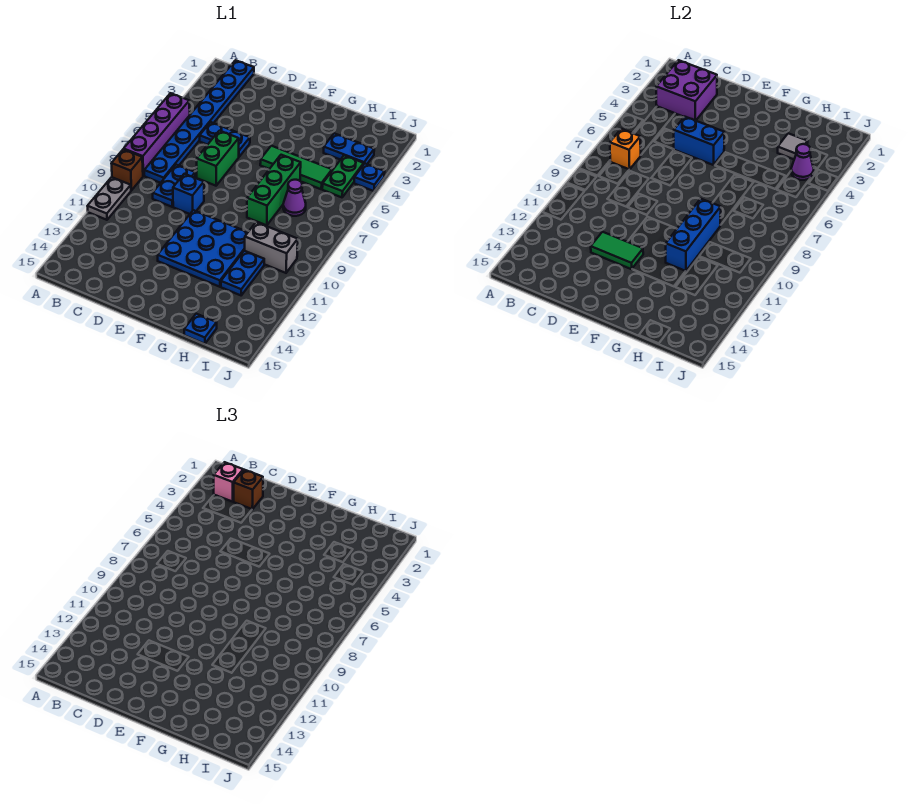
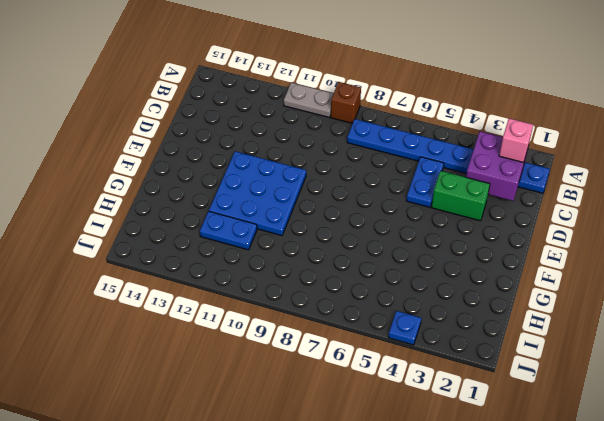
green 1x2 brick [431,171,490,221] -> green 1x2 brick moved to [197,131,239,186]
none -> purple 1x4 brick [124,93,190,176]
none -> blue 1x2 plate [153,165,195,207]
none -> blue 1x1 brick [173,174,204,214]

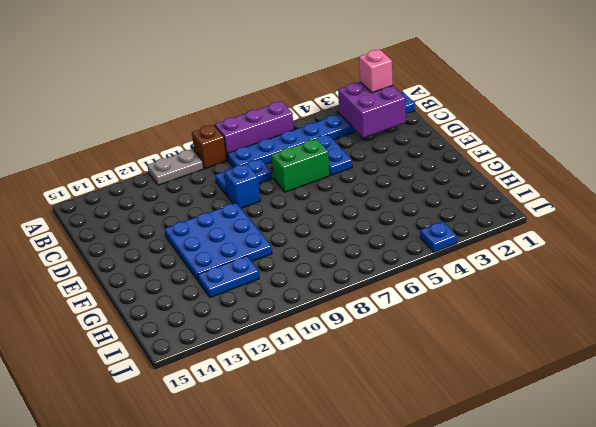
purple 1x3 brick [215,101,294,160] -> purple 1x4 brick [124,93,190,176]
none -> green 1x3 tile [260,146,332,189]
none -> green 1x3 brick [247,155,301,225]
none -> blue 1x2 plate [324,133,374,164]

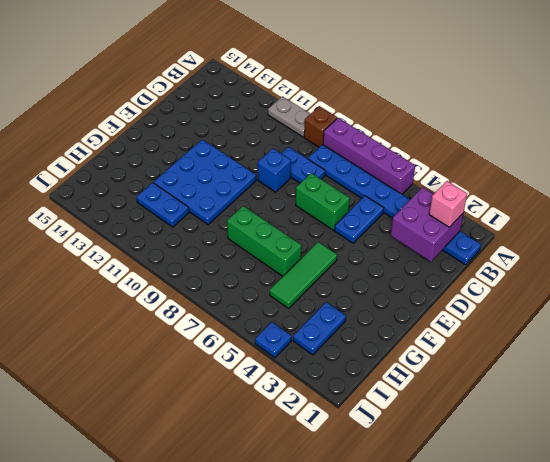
none -> purple 1x1 cone [283,180,306,216]
none -> grey 1x2 brick [245,222,298,273]
none -> blue 1x1 plate [184,314,217,344]

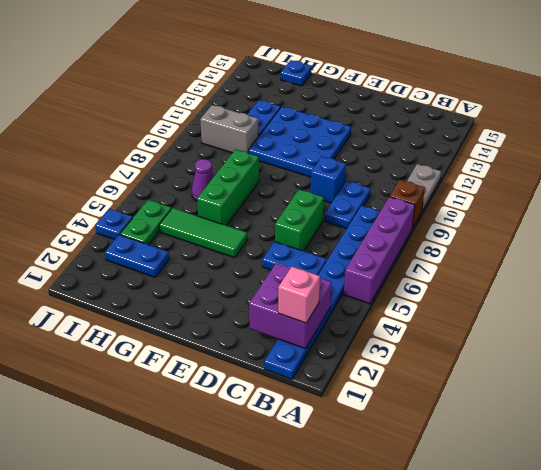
none -> orange 1x1 brick [610,129,641,169]
none -> blue 1x2 brick [674,117,724,165]
none -> green 1x2 tile [591,232,643,269]

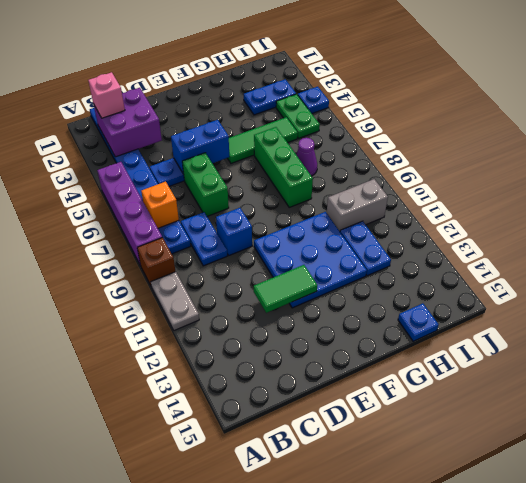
none -> blue 1x3 brick [666,199,721,271]
none -> grey 1x1 tile [778,133,808,159]
none -> purple 1x1 cone [791,144,814,180]

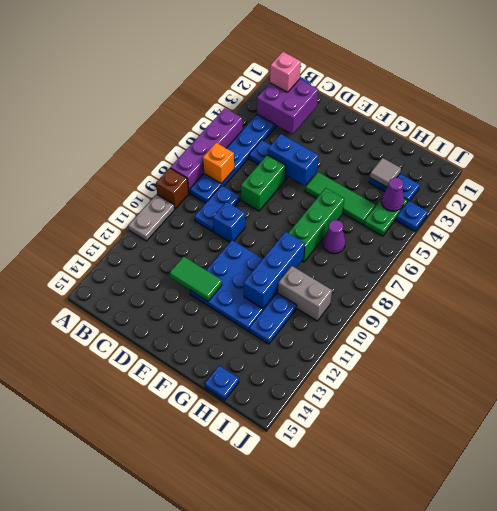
none -> brown 1x1 brick [234,470,263,509]

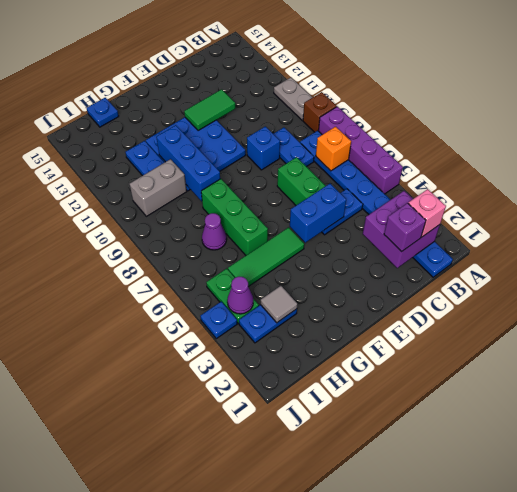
purple 1x1 brick [384,203,426,252] -> brown 1x1 brick [234,470,263,509]

